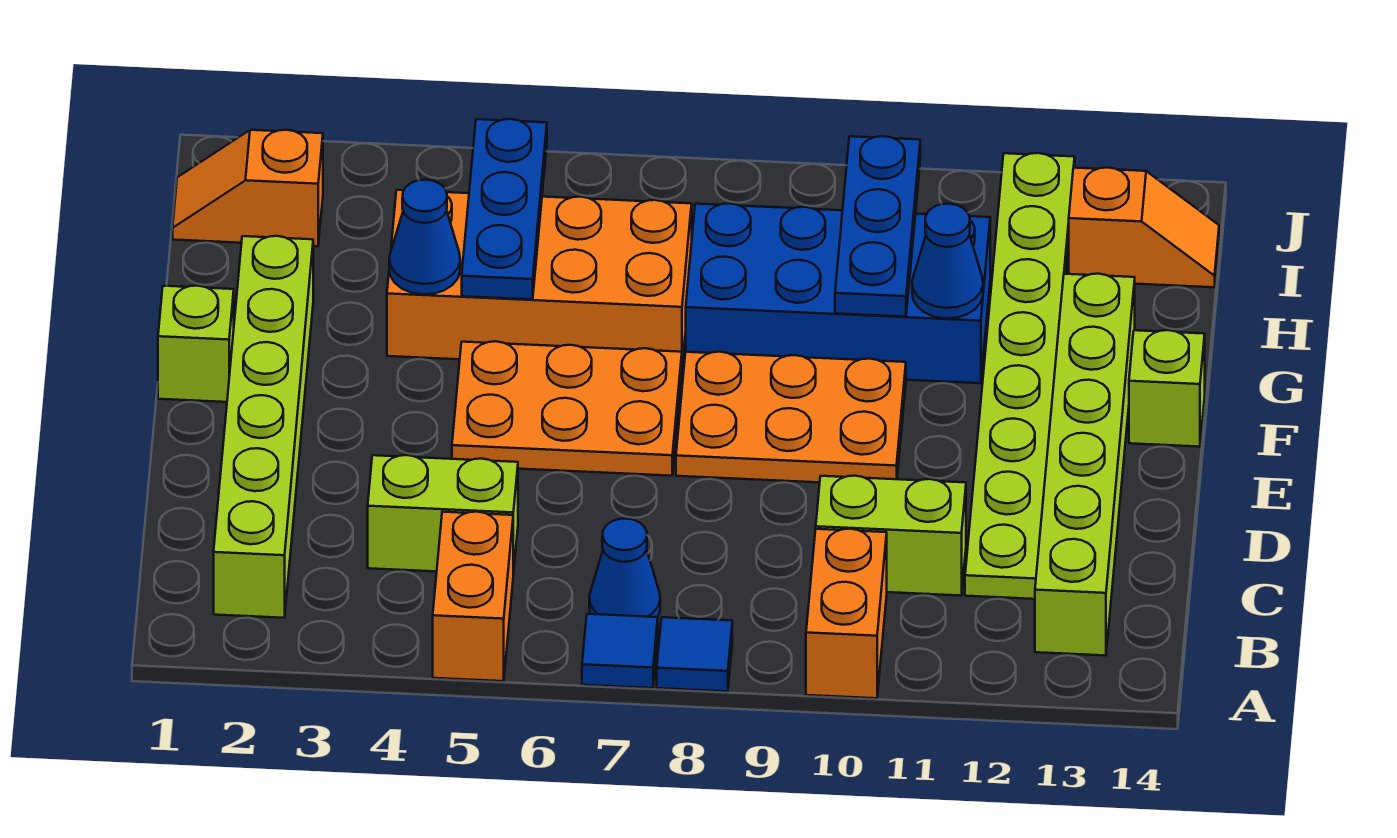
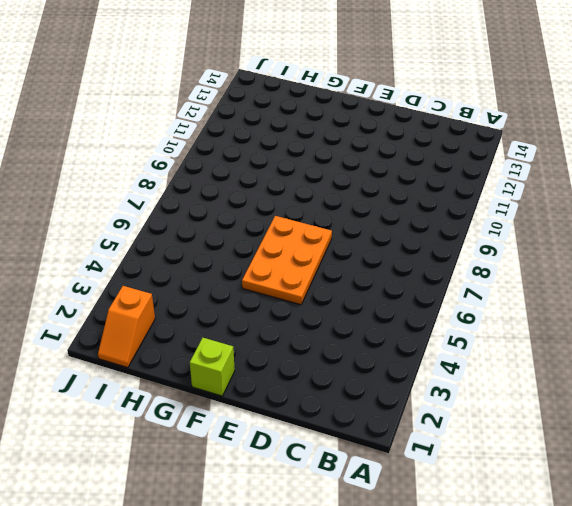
none -> orange 1x2 brick [433,512,513,681]
none -> blue 1x1 tile [582,614,658,688]
none -> blue 1x1 tile [657,617,732,691]

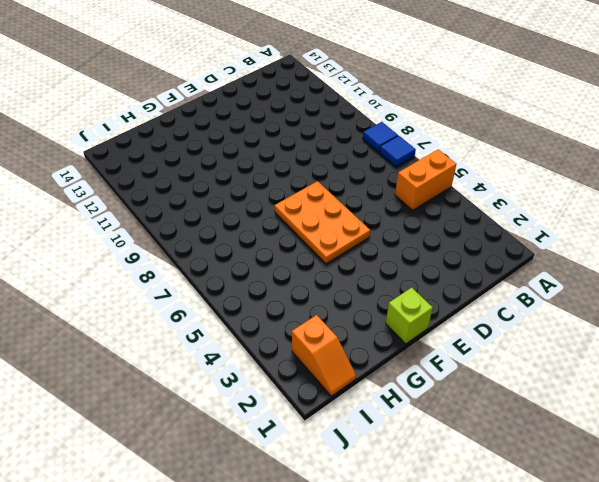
none -> orange 1x2 brick [806,529,887,698]
none -> lime 1x6 brick [214,236,313,618]
none -> blue 1x1 cone [589,519,660,617]

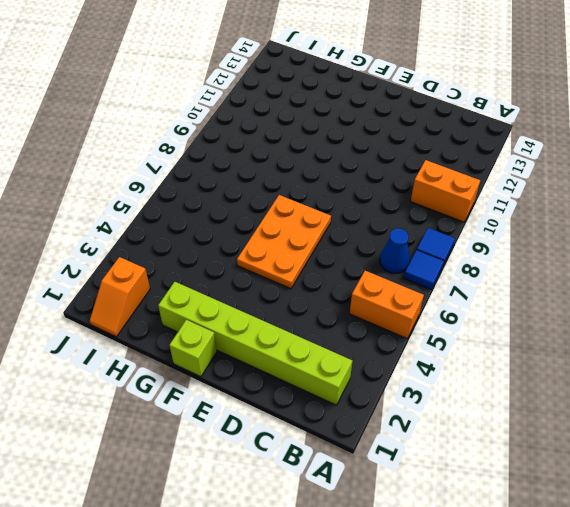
none -> lime 1x6 brick [1035,274,1135,656]
none -> lime 1x2 brick [368,455,518,574]
none -> lime 1x2 brick [816,476,966,596]

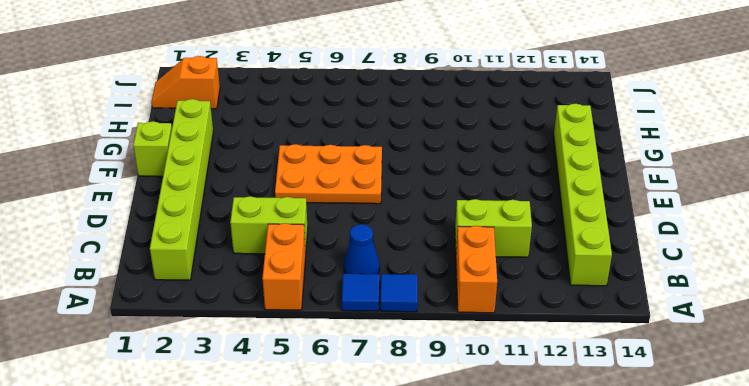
none -> lime 1x8 plate [965,153,1075,599]
none -> orange 2x3 plate [676,352,906,482]
none -> lime 1x1 brick [1129,330,1205,447]

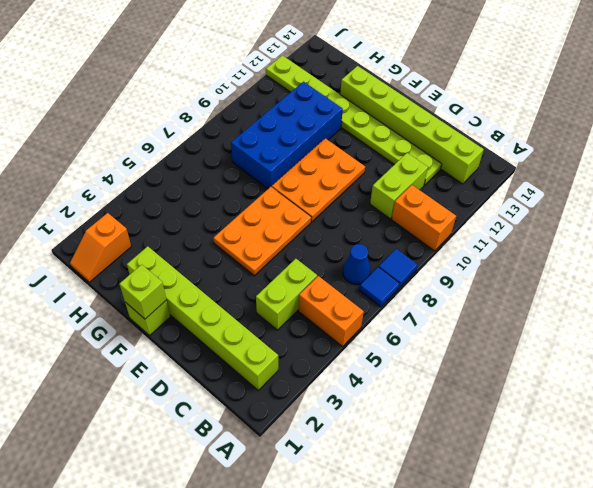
lime 1x1 brick [120,264,166,319] -> lime 1x1 brick moved to [1129,330,1205,447]
none -> orange 2x4 brick [387,190,692,365]
none -> orange 1x2 slope [1069,168,1219,287]
none -> blue 1x1 cone [389,180,460,294]

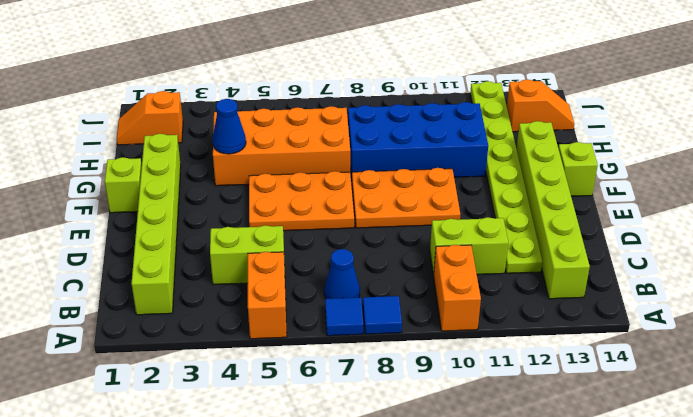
none -> blue 1x3 plate [462,119,547,300]
none -> blue 1x3 plate [835,136,920,317]
none -> blue 1x1 cone [912,204,983,318]

